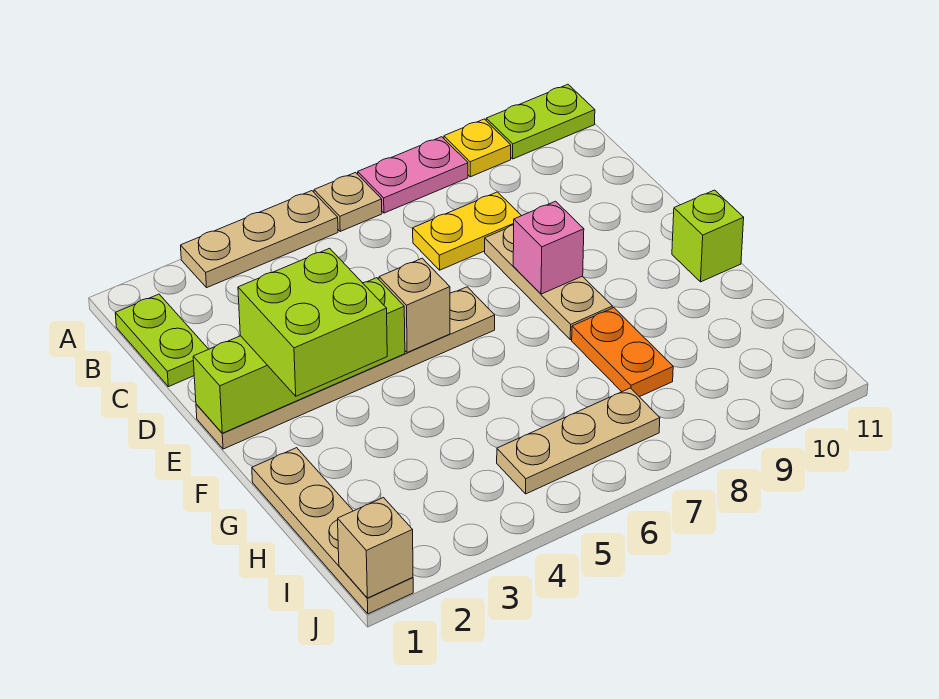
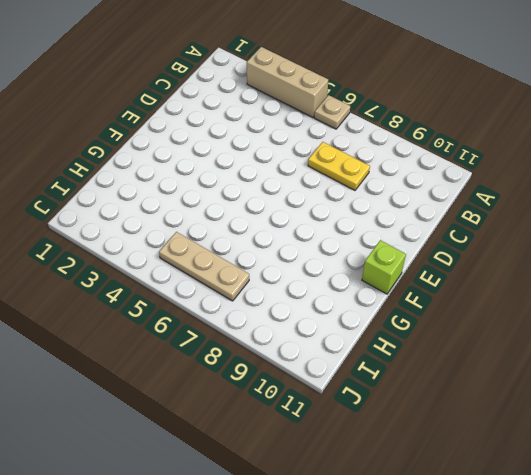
tan 1x3 brick [247,47,328,117] -> tan 1x3 plate [181,191,338,287]
none -> pink 1x2 plate [358,137,468,213]
none -> yellow 1x1 plate [444,119,511,177]
none -> lime 1x2 plate [486,84,595,159]

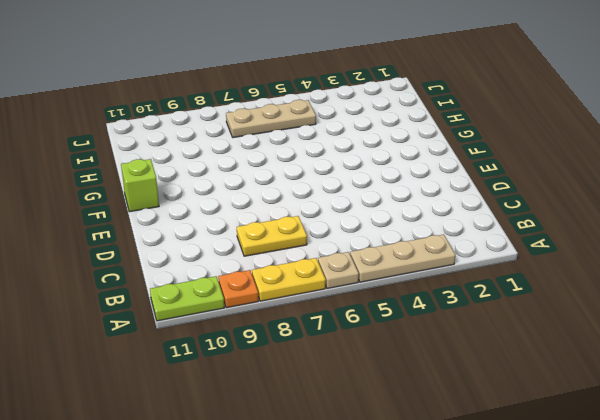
yellow 1x2 plate [252,258,326,301] -> pink 1x2 plate [358,137,468,213]
orange 1x1 plate [218,270,258,308] -> yellow 1x1 plate [444,119,511,177]
none -> lime 1x2 plate [115,294,208,387]
none -> tan 1x3 plate [485,225,612,340]
none -> tan 1x6 plate [196,287,495,449]

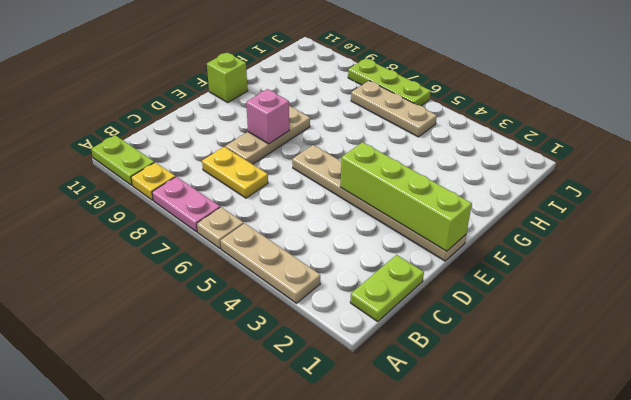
lime 1x3 plate [348,58,431,106] -> none
none -> tan 1x4 plate [252,448,413,614]
none -> orange 1x2 plate [572,308,673,397]
none -> tan 1x1 brick [379,258,450,353]

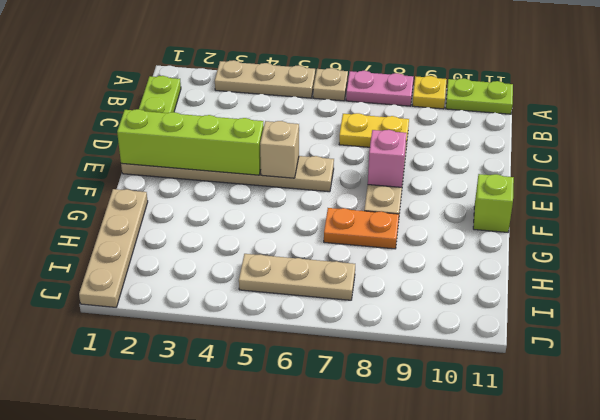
orange 1x2 plate [324,208,399,249] -> orange 1x2 plate turned to [572,308,673,397]
none -> tan 1x1 brick [338,498,413,598]
none -> lime 2x2 brick [238,248,387,396]

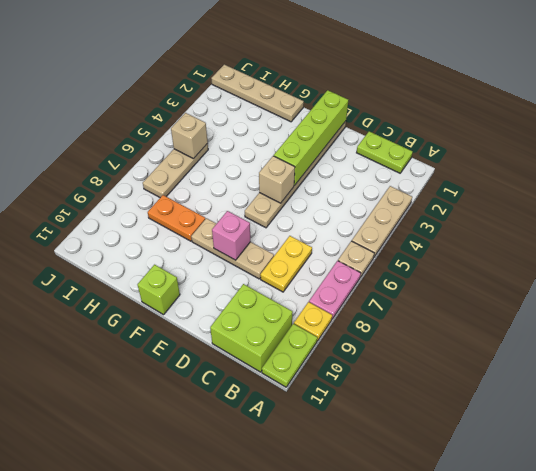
lime 2x2 brick [210,284,293,372] -> lime 2x2 brick moved to [238,248,387,396]
tan 1x1 brick [171,113,208,159] -> tan 1x1 brick moved to [338,498,413,598]

